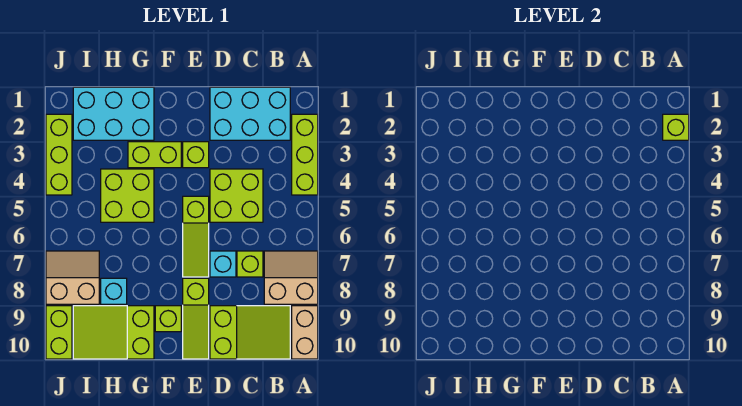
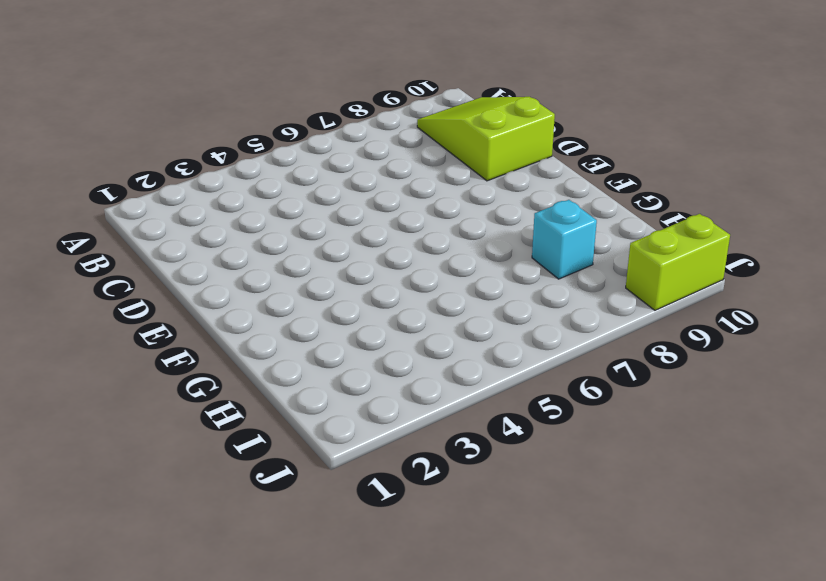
none -> lime 1x3 brick [292,114,318,195]
none -> tan 2x2 slope [264,251,318,304]
none -> tan 1x2 brick [292,306,318,359]

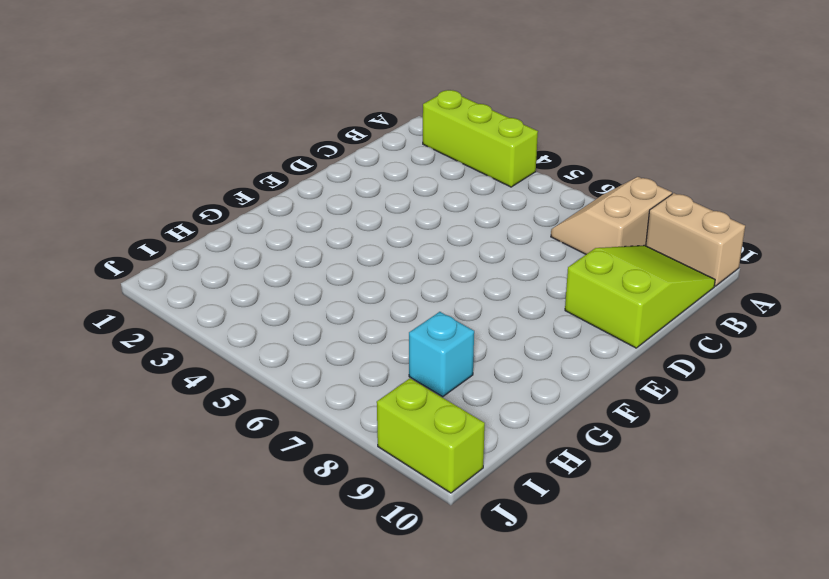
none -> cyan 2x3 brick [210,87,290,140]
none -> lime 2x2 brick [210,169,263,222]
none -> lime 1x1 brick [237,251,263,277]

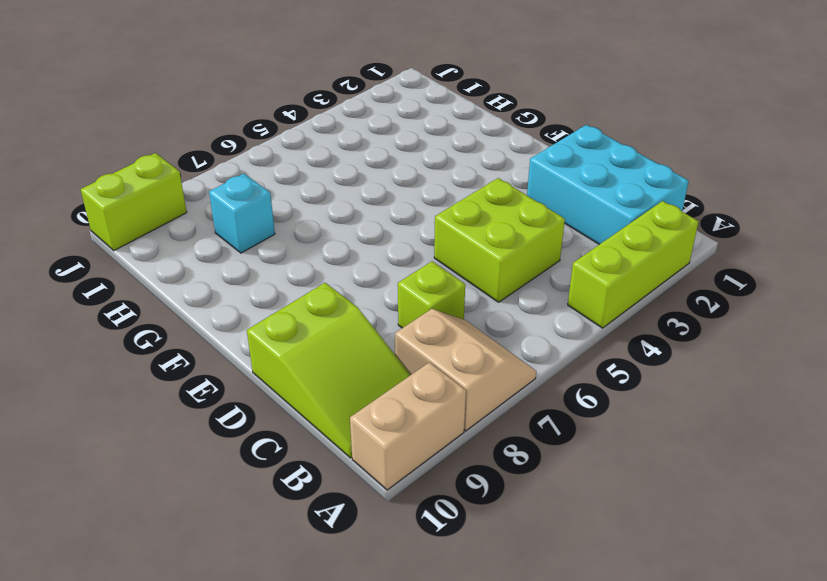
none -> cyan 1x1 brick [210,251,236,277]
none -> lime 1x1 brick [183,142,209,168]
none -> lime 1x3 slope [183,196,209,277]

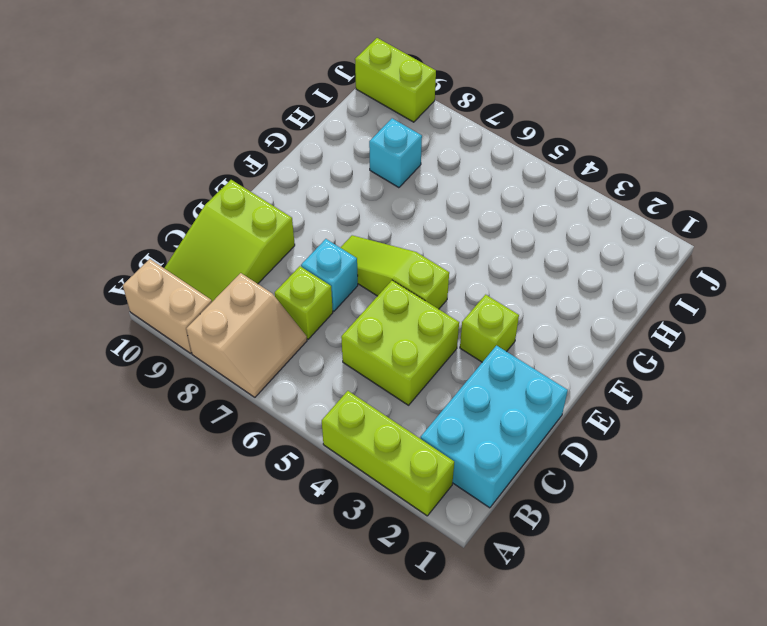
none -> lime 1x3 slope [183,278,209,359]
none -> lime 1x2 brick [128,142,181,168]
none -> lime 1x1 brick [155,306,181,332]

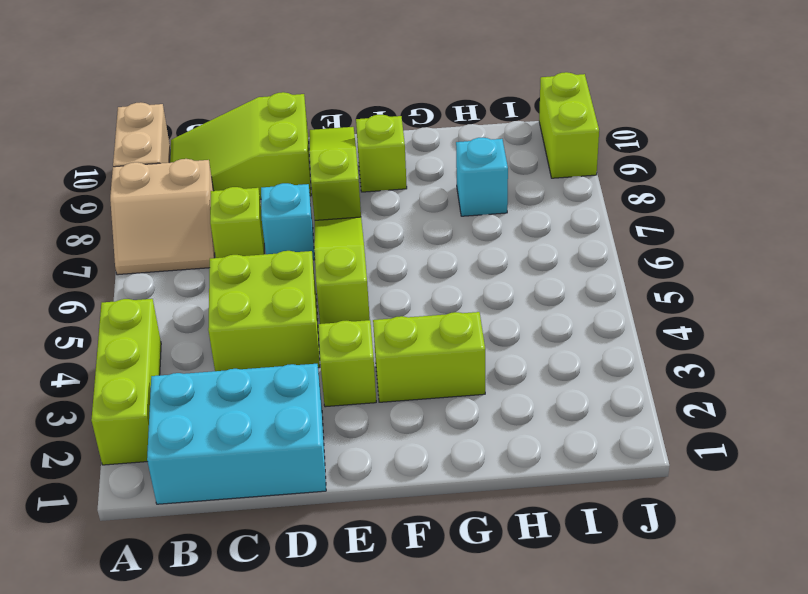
none -> cyan 2x3 brick [73,87,154,140]
none -> lime 2x2 brick [101,169,154,222]
none -> lime 2x3 slope [73,306,154,359]

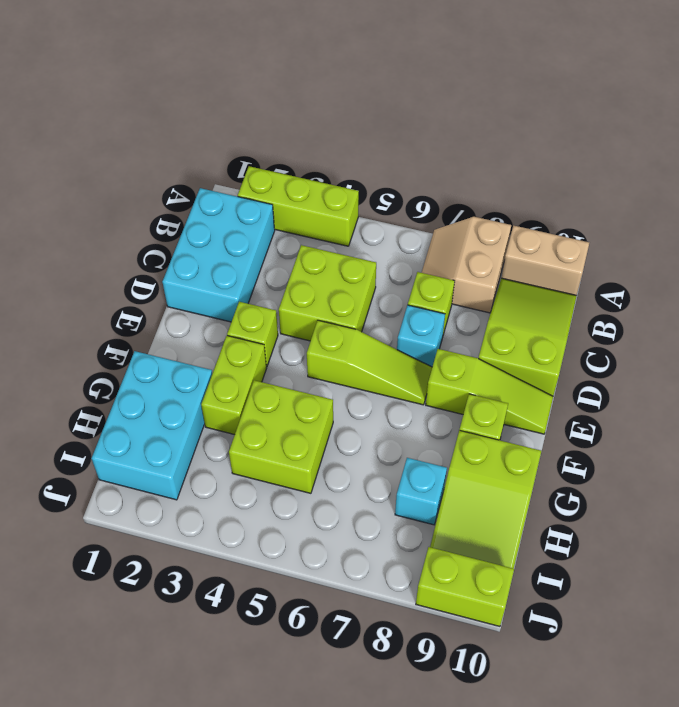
none -> tan 2x2 slope [46,251,99,304]
none -> lime 1x3 brick [46,114,72,195]
none -> lime 1x1 brick [663,114,689,140]

